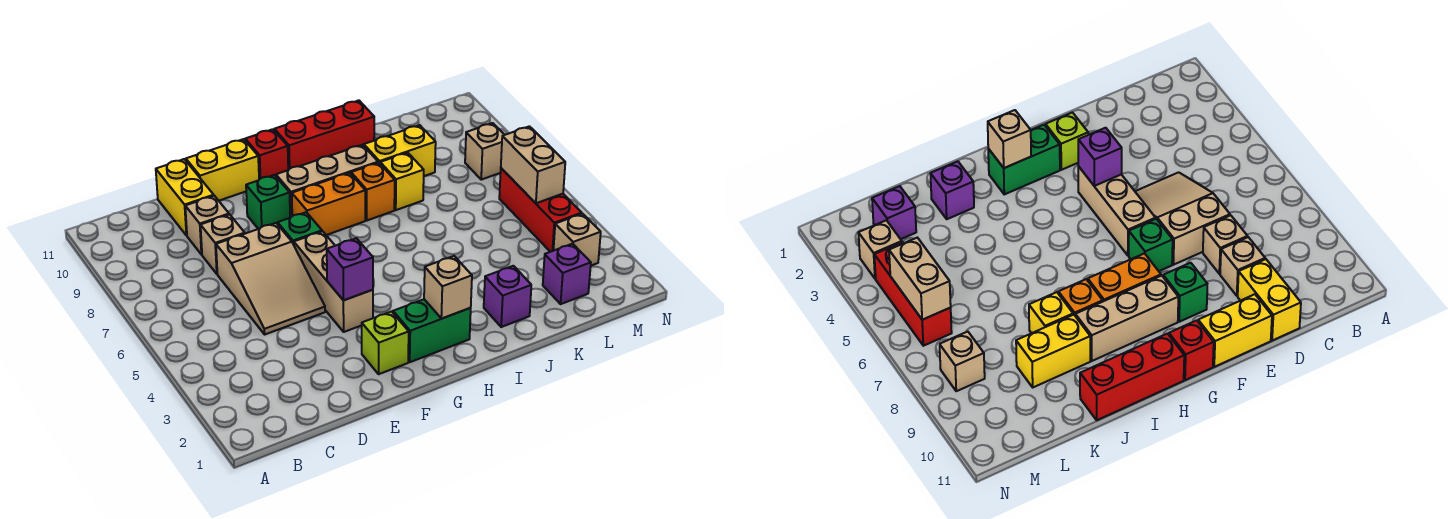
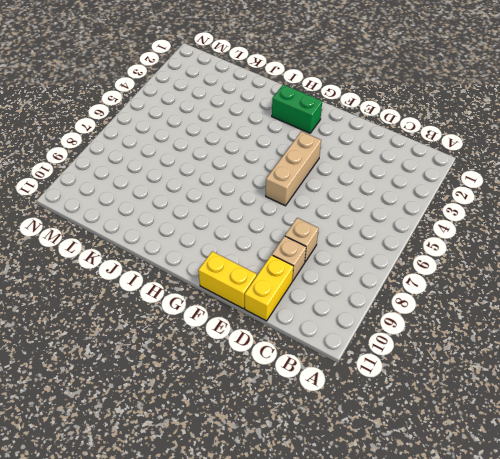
none -> tan 2x3 slope [216,223,325,334]
none -> lime 1x1 brick [362,312,409,374]
none -> green 1x1 brick [278,212,322,244]

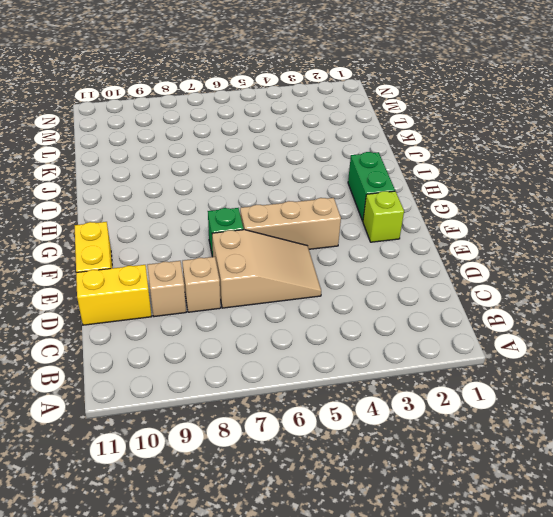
none -> green 1x1 brick [246,175,290,229]
none -> orange 1x2 brick [292,173,365,235]
none -> tan 1x3 brick [276,145,378,218]

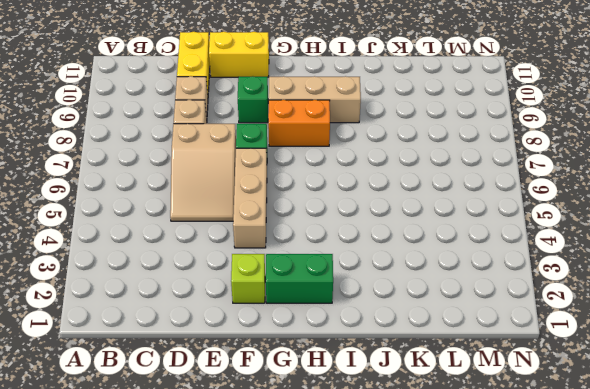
none -> red 1x1 brick [245,129,288,179]
none -> red 1x3 brick [274,100,374,170]
none -> orange 1x1 brick [351,163,395,220]

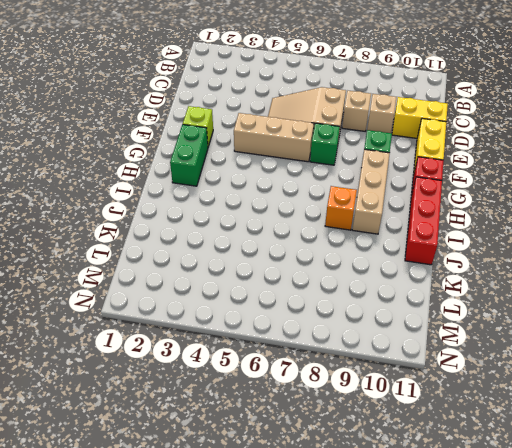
none -> orange 1x2 brick [292,173,365,235]
none -> purple 1x1 brick [484,266,531,327]
none -> yellow 1x1 brick [380,153,424,210]

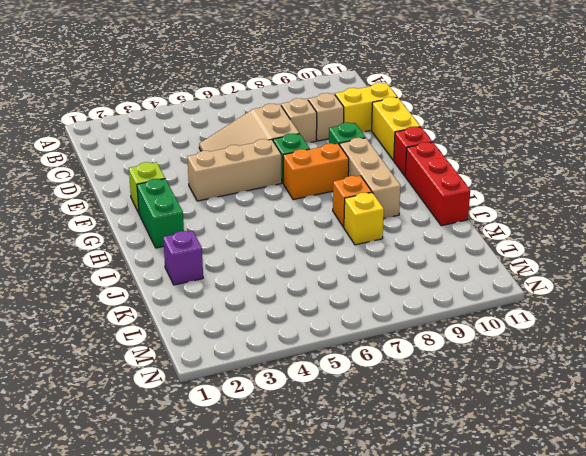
orange 1x2 brick [283,143,349,200] -> orange 1x2 brick turned to [292,173,365,235]
none -> yellow 1x2 brick [364,125,436,176]
none -> purple 1x1 brick [543,244,591,304]
none -> tan 1x1 brick [553,214,601,265]

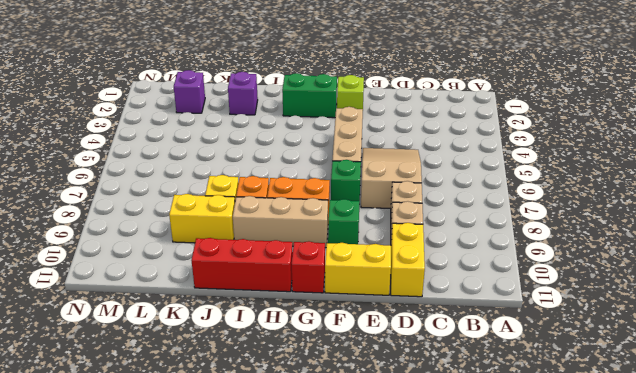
none -> tan 1x1 brick [553,214,601,265]
none -> red 1x3 brick [499,168,582,252]
none -> tan 1x1 brick [465,123,504,180]

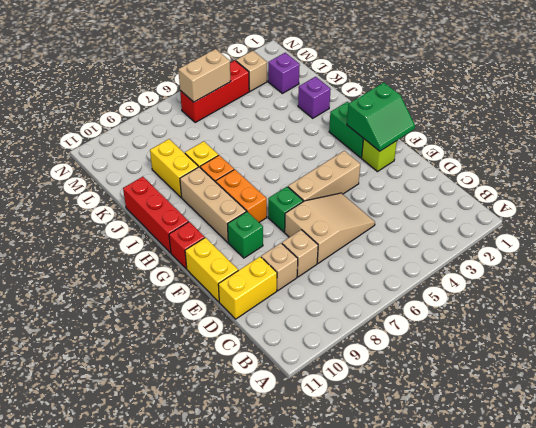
green 2x2 slope [347,83,415,151] -> none
none -> tan 1x1 brick [465,123,504,180]
none -> purple 1x1 brick [327,238,373,300]
none -> tan 1x1 brick [424,256,472,319]

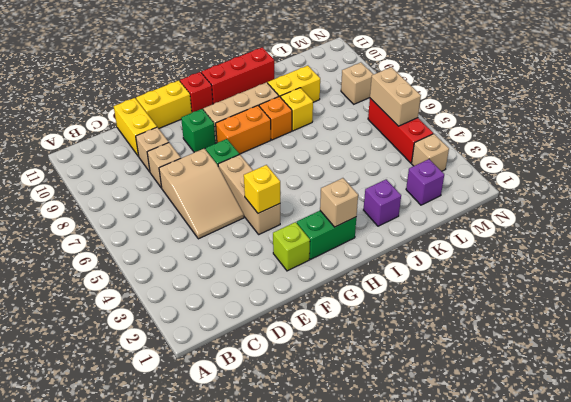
yellow 1x1 brick [244,165,280,213] -> purple 1x1 brick [327,238,373,300]

